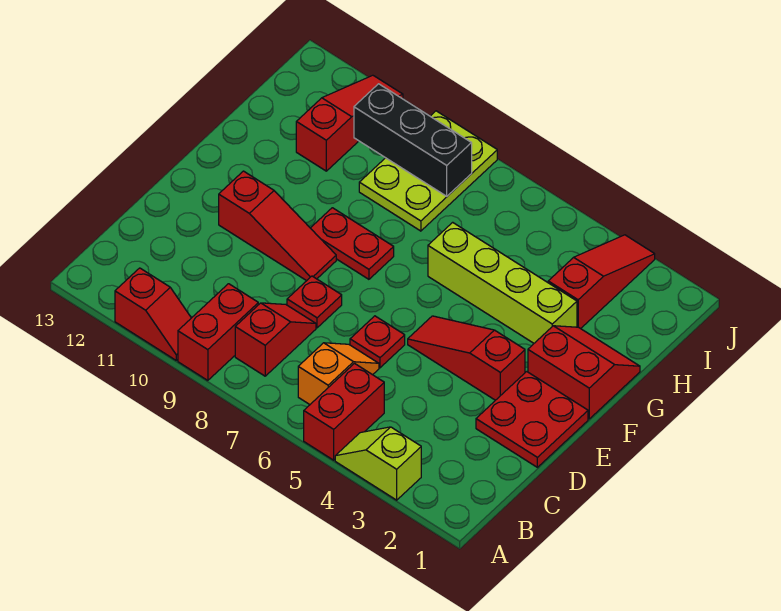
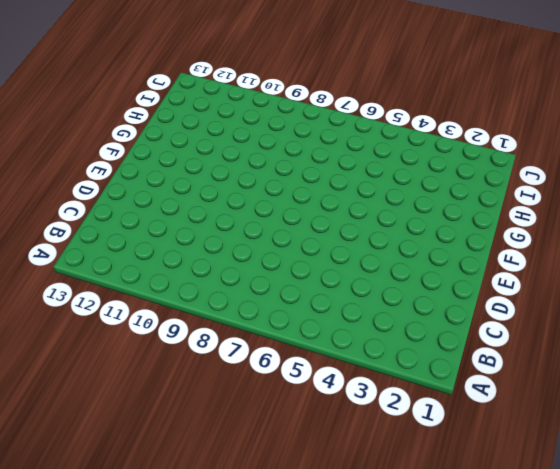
none -> lime 1x2 slope [335,427,421,500]
none -> red 1x2 brick [304,364,384,460]
none -> red 1x2 brick [178,284,258,380]

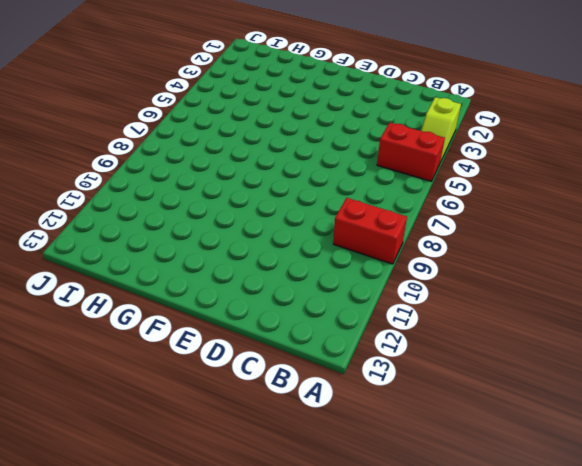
none -> red 1x2 slope [115,268,191,360]
none -> orange 1x2 slope [298,343,379,404]
none -> red 1x2 slope [235,303,316,376]

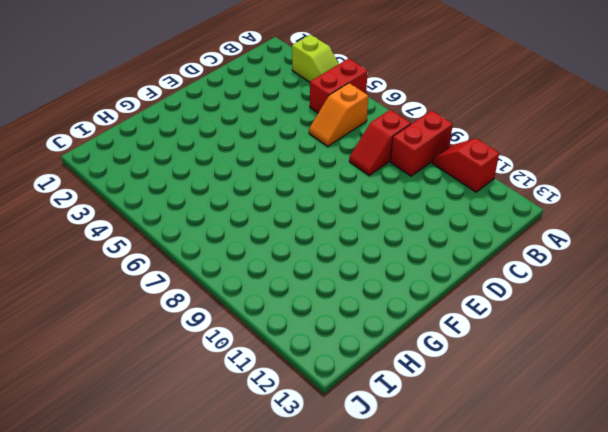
none -> red 2x2 plate [476,372,588,467]
none -> red 1x1 plate [350,316,405,368]
none -> red 1x1 plate [287,276,342,328]

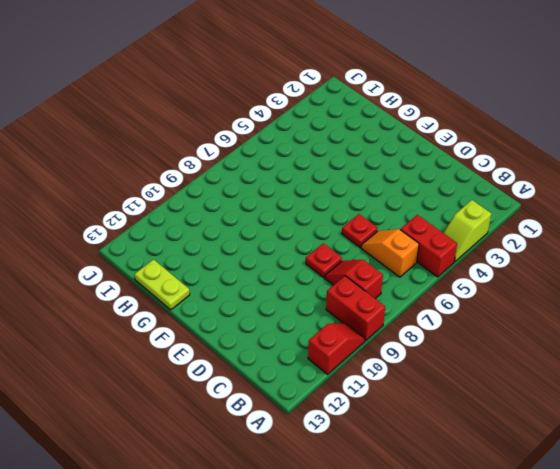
lime 1x2 plate [134,259,190,310] -> none
none -> red 2x2 plate [476,372,588,467]
none -> red 1x3 slope [408,316,525,400]
none -> red 1x3 slope [219,171,336,281]

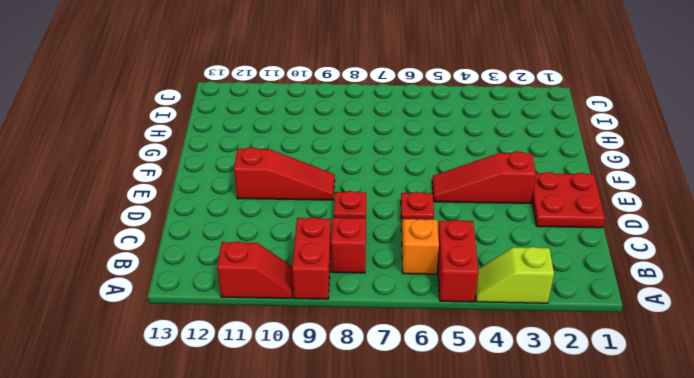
none -> red 2x2 slope [528,326,640,419]
none -> red 1x2 plate [311,208,394,279]
none -> lime 1x4 brick [428,222,577,343]

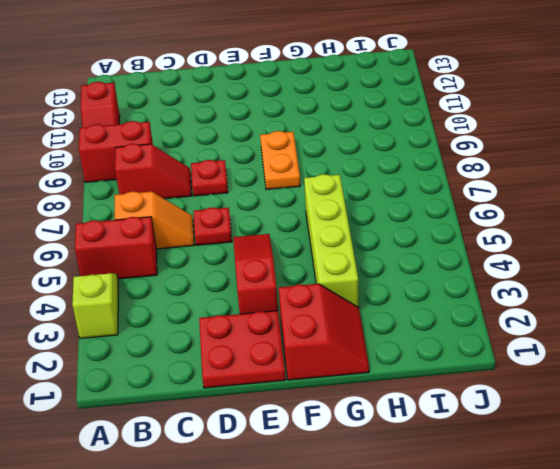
orange 1x2 plate [260,131,300,189] -> red 1x2 plate [311,208,394,279]
none -> red 1x3 slope [219,171,336,281]
none -> red 1x3 slope [548,235,655,329]
none -> lime 2x3 plate [359,111,497,231]

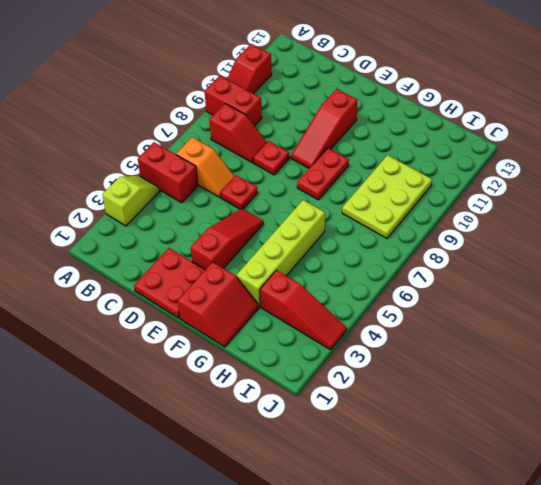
lime 2x3 plate [342,155,432,238] -> lime 2x3 plate turned to [359,111,497,231]
none -> red 1x3 slope [296,75,403,171]
none -> black 1x3 brick [354,84,472,196]

